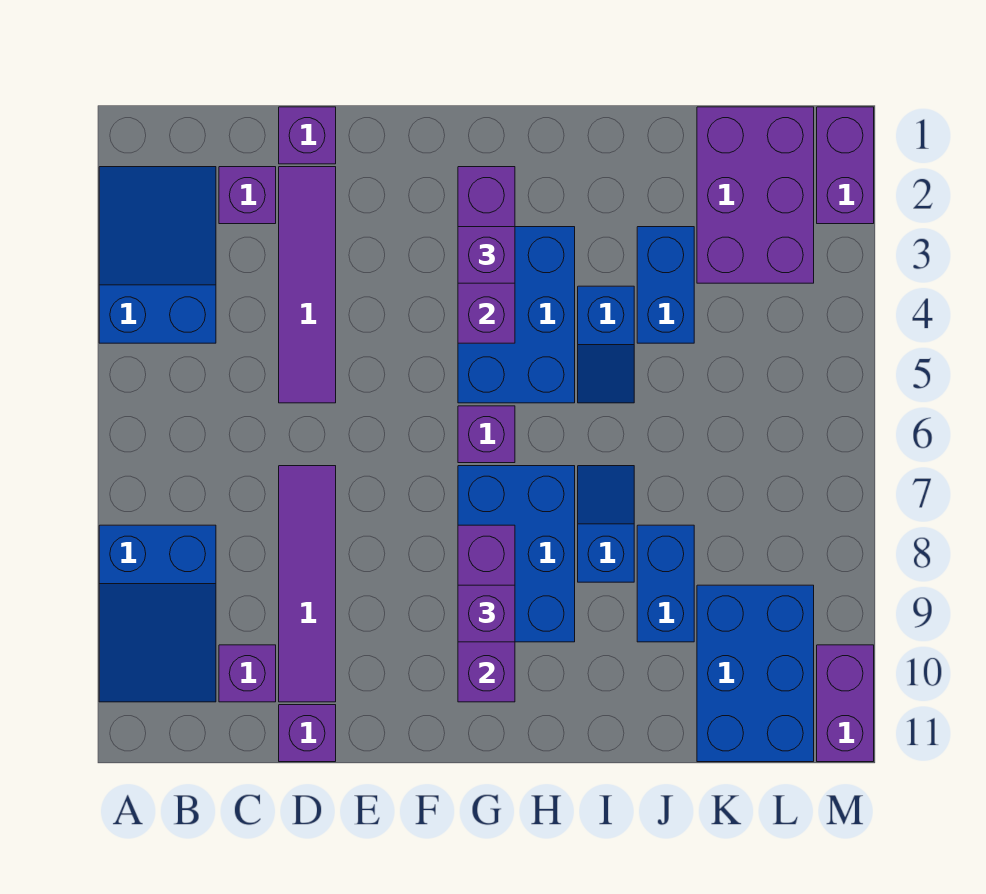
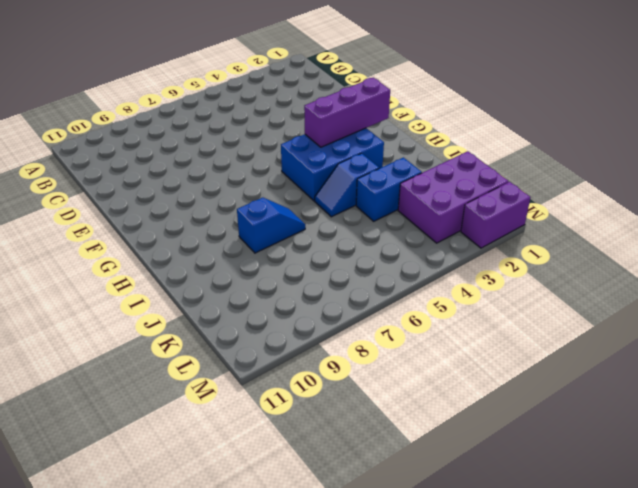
none -> blue 2x3 slope [99,167,216,343]
none -> blue 2x3 slope [99,525,216,702]
none -> purple 1x1 brick [219,167,276,224]

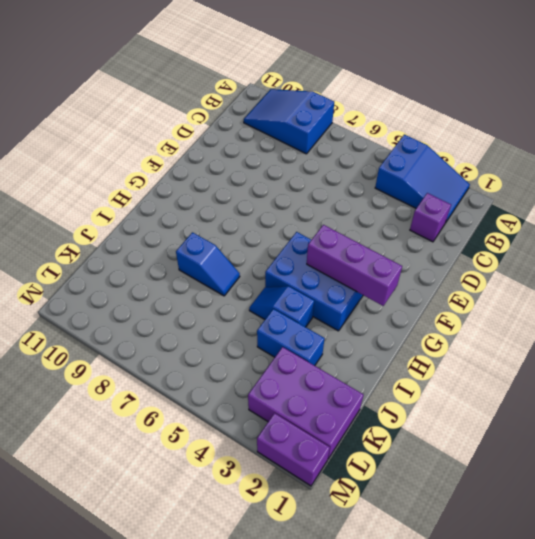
none -> purple 1x1 brick [219,645,276,702]
none -> purple 1x1 brick [279,107,336,164]
none -> purple 1x4 tile [279,167,336,403]

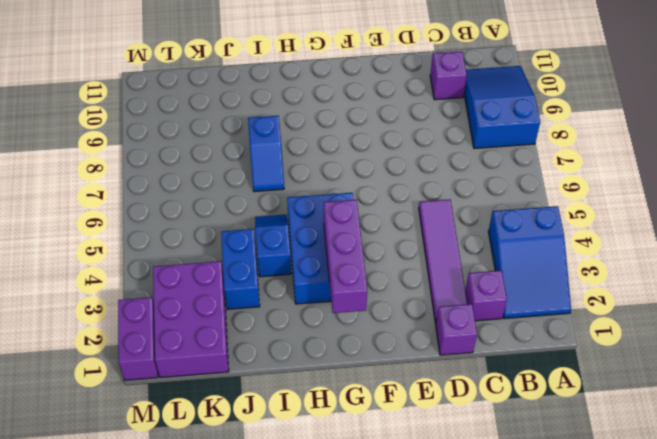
none -> purple 1x4 tile [279,466,336,702]
none -> purple 1x1 brick [279,705,336,762]
none -> purple 1x1 brick [458,406,515,463]

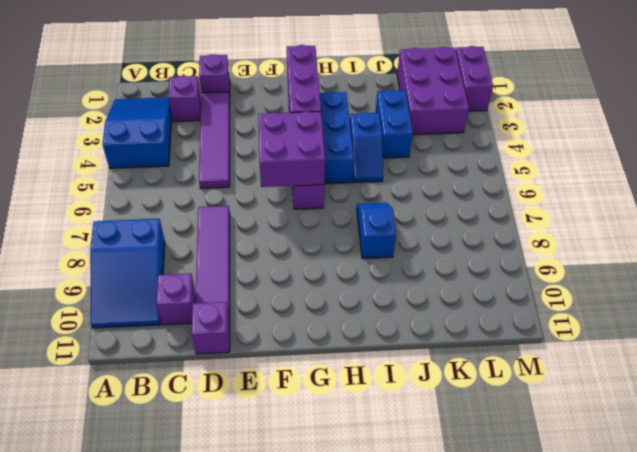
purple 2x2 brick [258,112,325,187] -> none
none -> blue 2x3 brick [458,466,575,642]
none -> blue 1x2 brick [637,525,694,642]
none -> blue 2x3 brick [697,585,814,762]

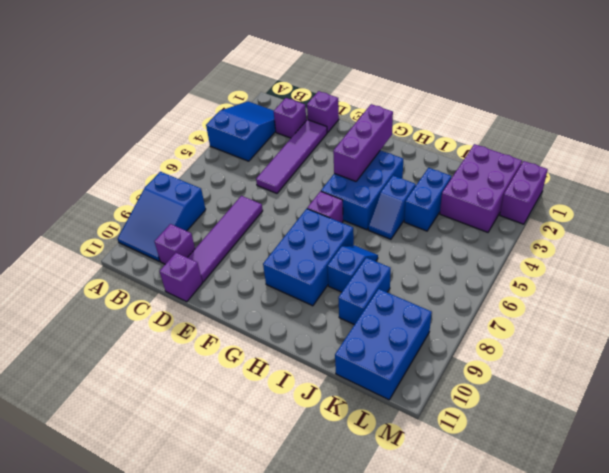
none -> purple 1x2 brick [817,645,874,762]
none -> purple 1x3 brick [458,525,515,702]
none -> purple 1x1 brick [458,227,515,283]

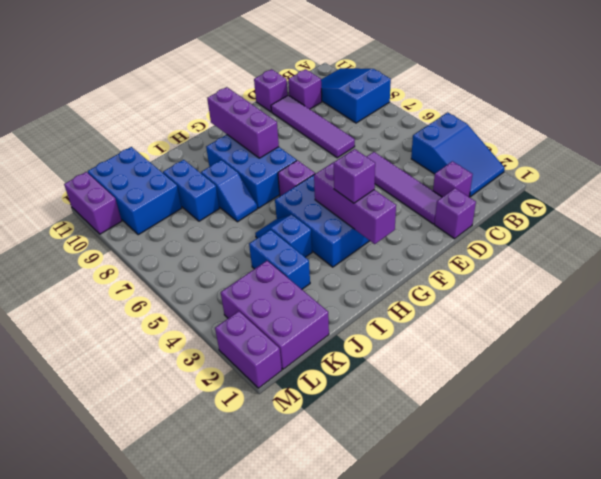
none -> purple 1x1 brick [458,585,515,642]

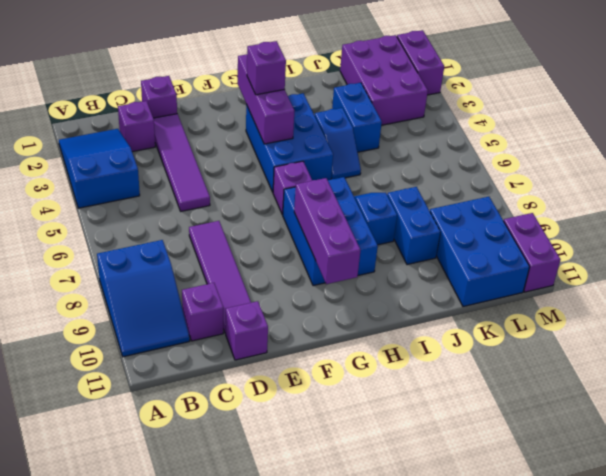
none -> purple 1x1 brick [458,585,515,642]

